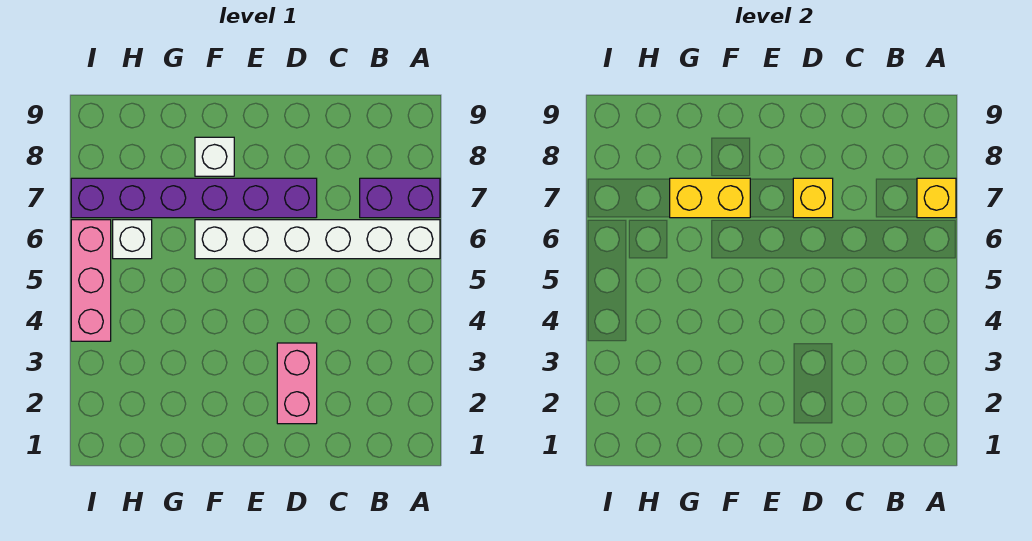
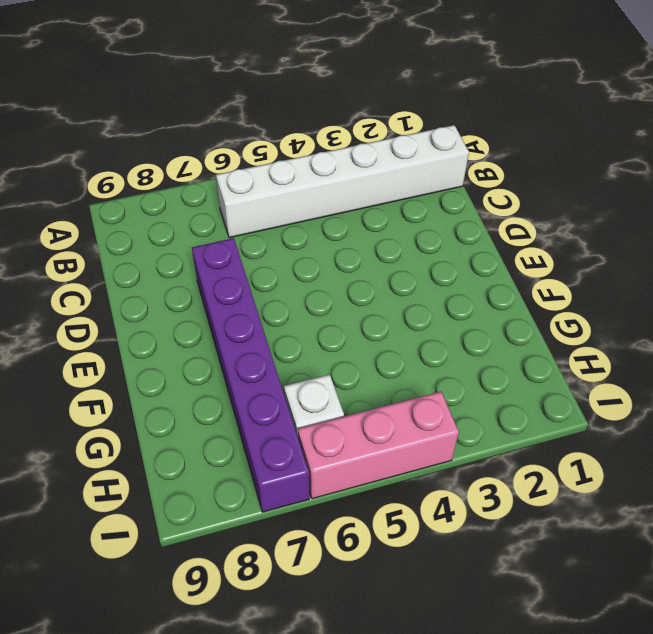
white 1x6 brick [216,125,469,238] -> white 1x6 brick turned to [195,220,440,259]
none -> purple 1x2 brick [360,178,440,218]
none -> pink 1x2 brick [277,343,317,424]

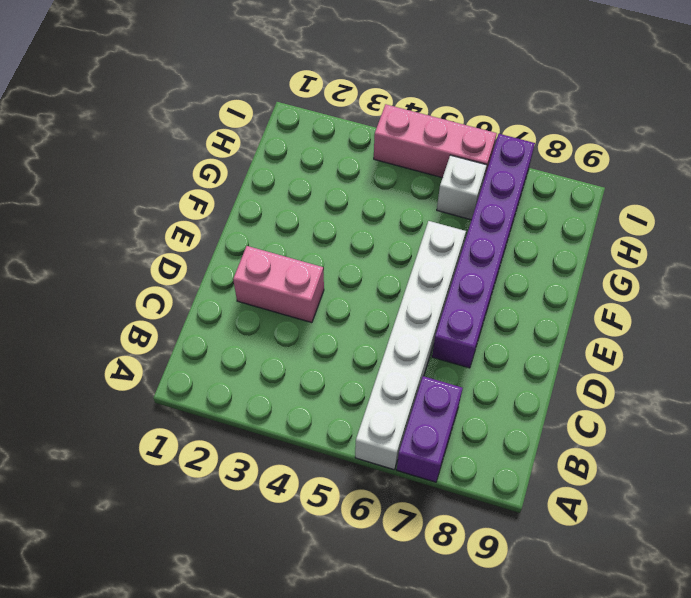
none -> white 1x1 brick [195,137,234,176]
none -> yellow 1x1 brick [917,178,956,218]

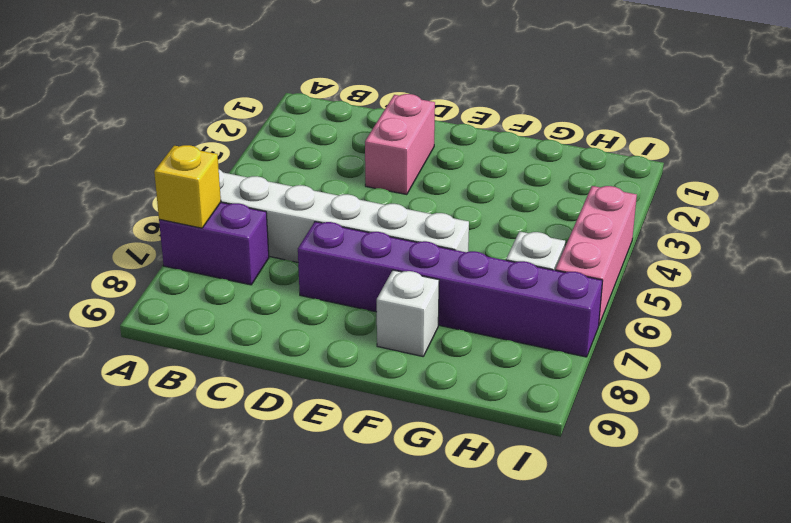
none -> yellow 1x1 brick [793,178,833,218]
none -> yellow 1x2 brick [670,178,750,218]

